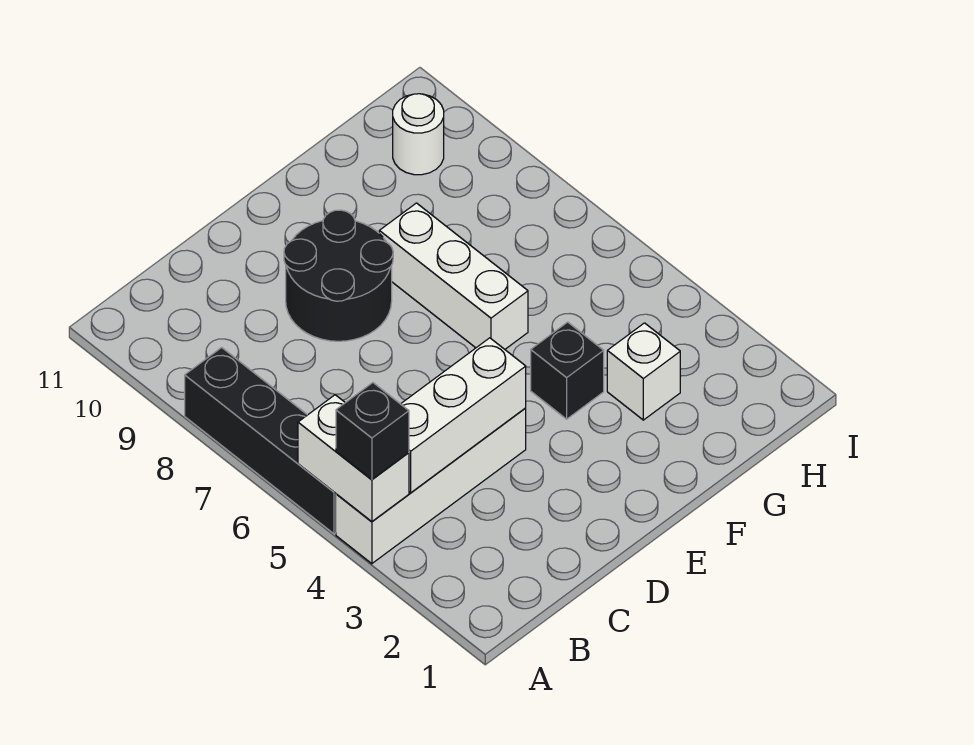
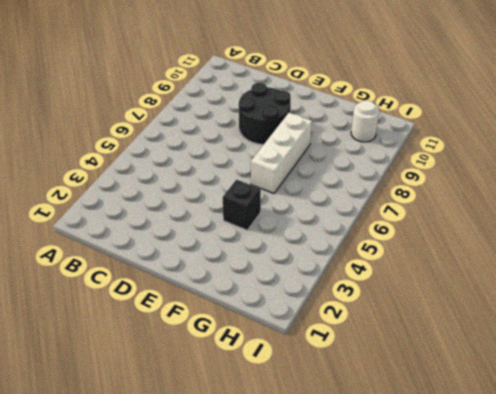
none -> white 1x4 brick [336,408,526,564]
none -> black 1x4 brick [185,348,336,534]

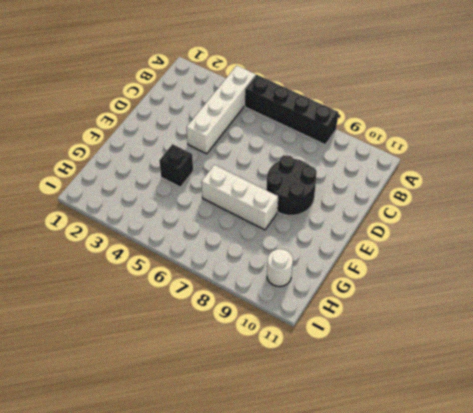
none -> white 1x1 brick [607,323,680,420]
none -> white 1x2 brick [298,395,409,522]

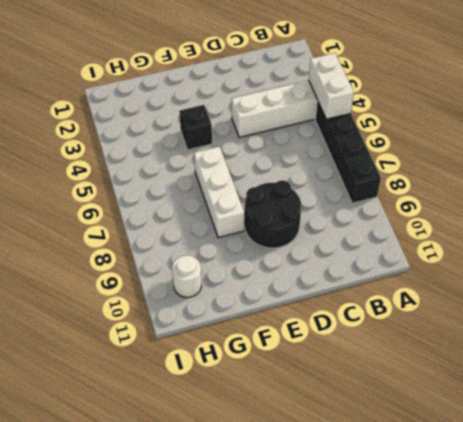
none -> white 1x1 brick [607,323,680,420]
none -> white 1x3 brick [401,338,526,493]

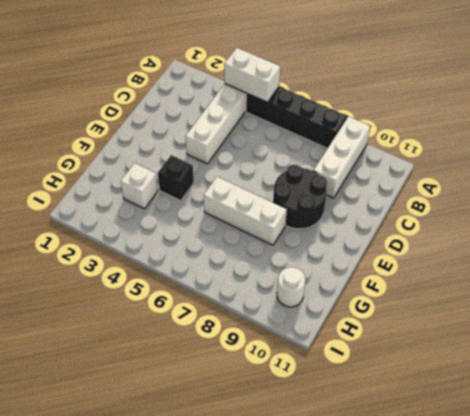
white 1x3 brick [313,117,370,198] -> white 1x3 brick moved to [401,338,526,493]
none -> black 1x1 brick [336,383,409,480]

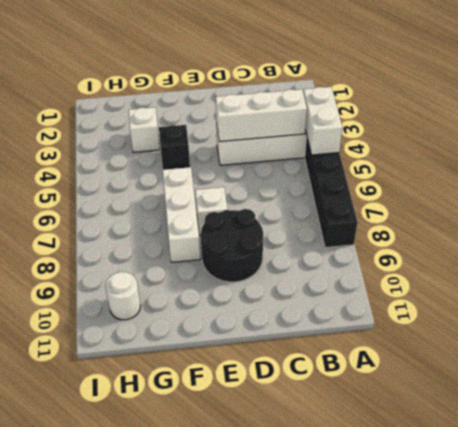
white 1x1 brick [195,187,228,235] -> none
none -> black 1x1 brick [336,383,409,480]

